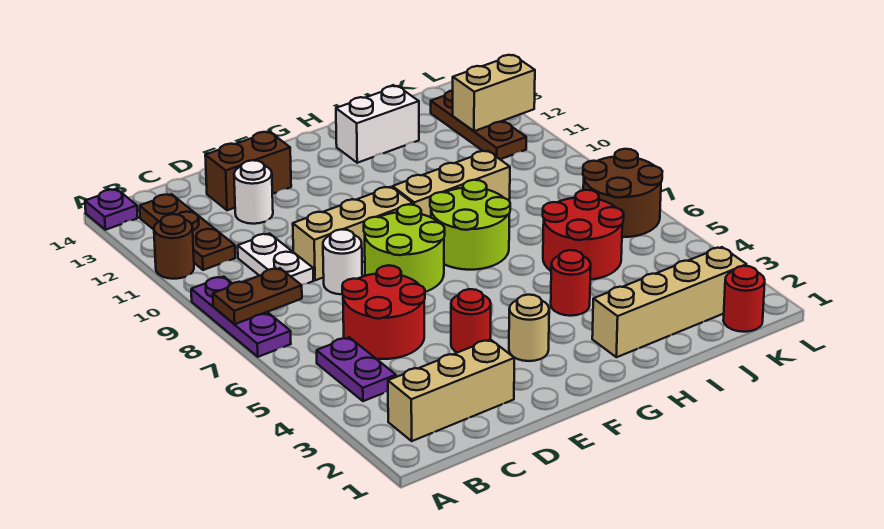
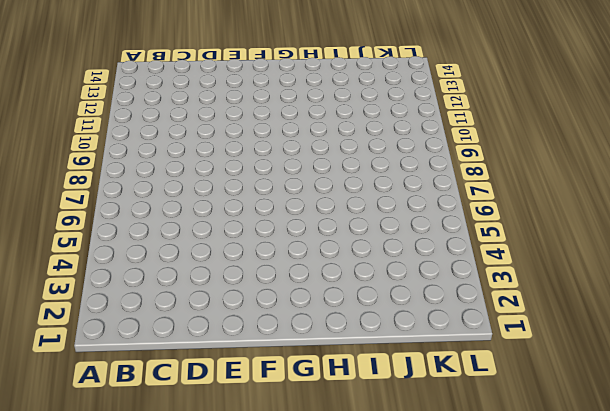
none -> purple 1x3 plate [191,277,291,357]
none -> brown 1x1 round brick [154,214,194,279]
none -> purple 1x1 plate [85,189,138,230]

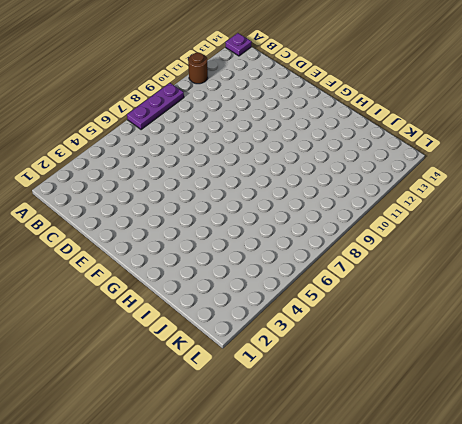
none -> tan 1x3 brick [388,339,514,441]
none -> purple 1x2 plate [317,337,396,401]
none -> brown 1x3 plate [140,194,235,270]

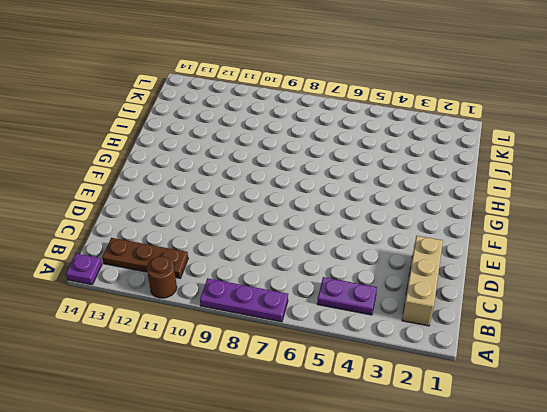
none -> red 2x2 round brick [342,266,425,359]
none -> white 1x2 plate [238,234,313,285]
none -> white 1x1 round brick [323,229,362,294]

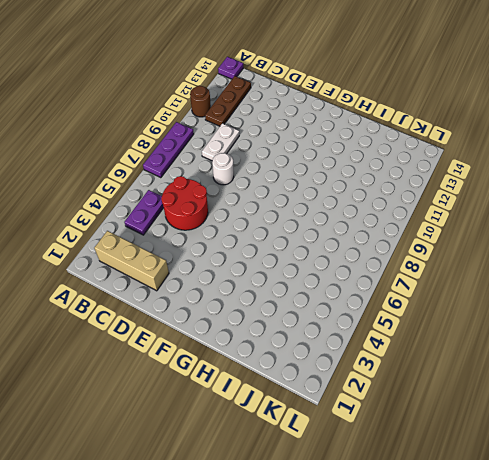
none -> tan 1x3 brick [293,187,413,280]
none -> white 1x1 round brick [234,160,273,224]
none -> brown 1x2 brick [205,132,291,210]

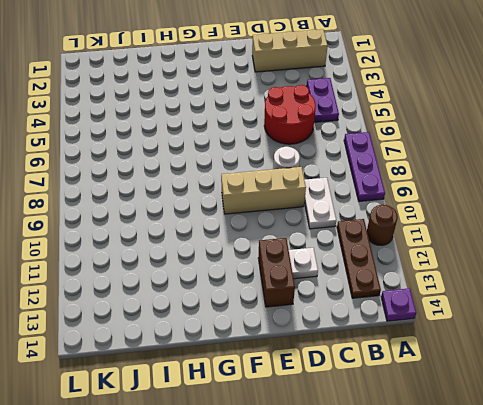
white 1x1 plate [289,248,318,279] -> white 1x1 round brick [234,160,273,224]
brown 1x2 brick [258,238,295,307] -> brown 1x2 brick turned to [205,132,291,210]
none -> red 1x1 round brick [451,289,491,353]
none -> lime 2x2 round brick [364,204,445,292]
none -> tan 1x1 round brick [509,295,549,361]

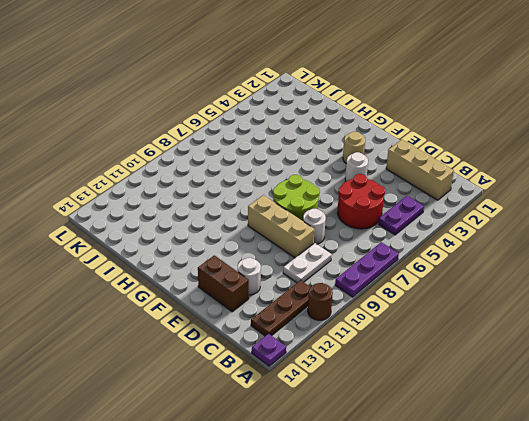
white 1x1 round brick [345,152,368,181] -> red 1x1 round brick [451,289,491,353]
none -> lime 2x2 round brick [430,180,510,270]
none -> tan 1x3 brick [393,151,510,217]
none -> tan 1x4 brick [592,247,747,357]

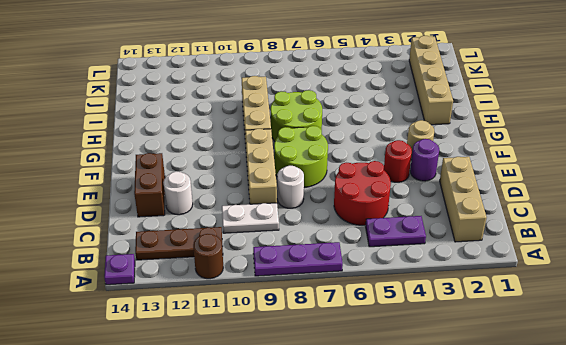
purple 1x1 round brick [410,139,439,181] -> none
none -> red 1x1 round brick [551,250,591,316]
none -> white 1x2 brick [336,86,419,163]
none -> red 2x2 round brick [543,190,624,280]

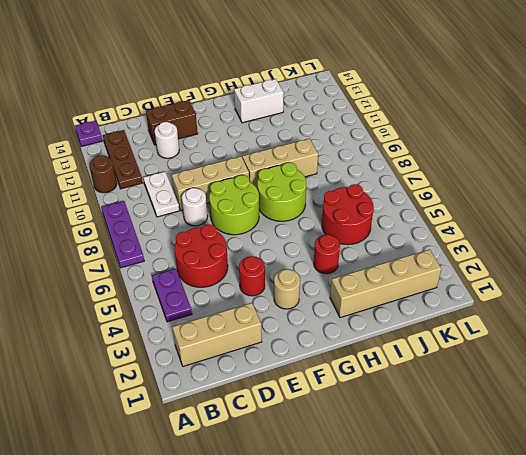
none -> red 1x1 round brick [723,266,765,332]
none -> brown 2x2 round brick [583,149,662,237]
none -> brown 1x3 plate [431,91,526,159]

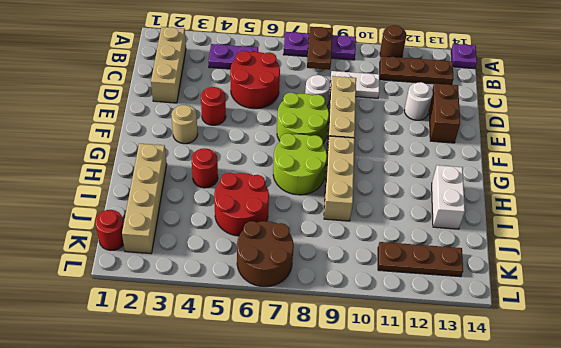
none -> tan 1x2 brick [453,55,535,131]

